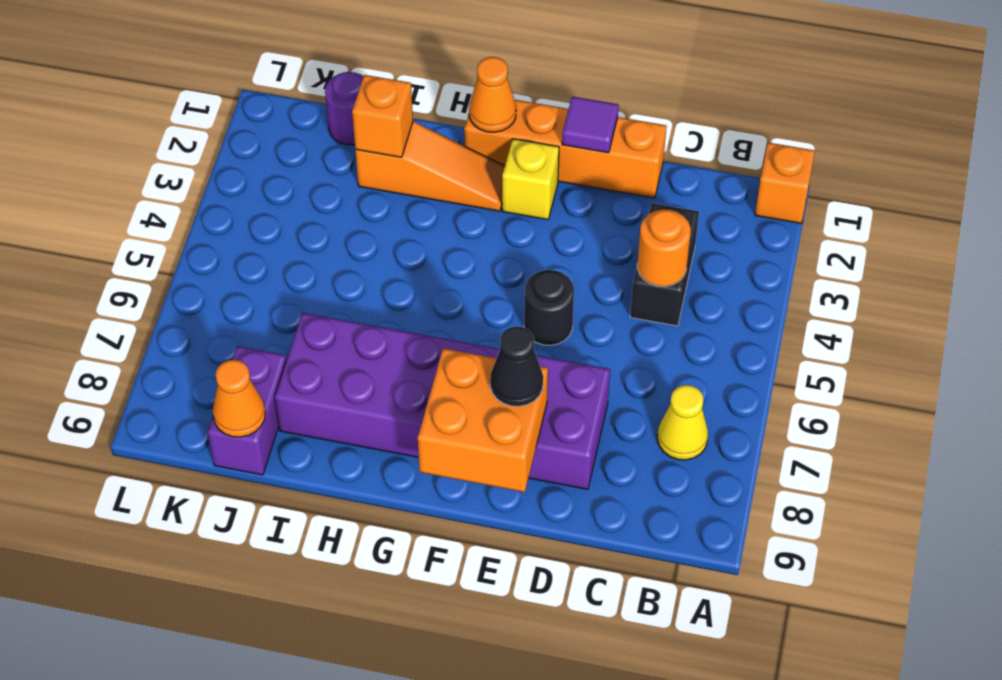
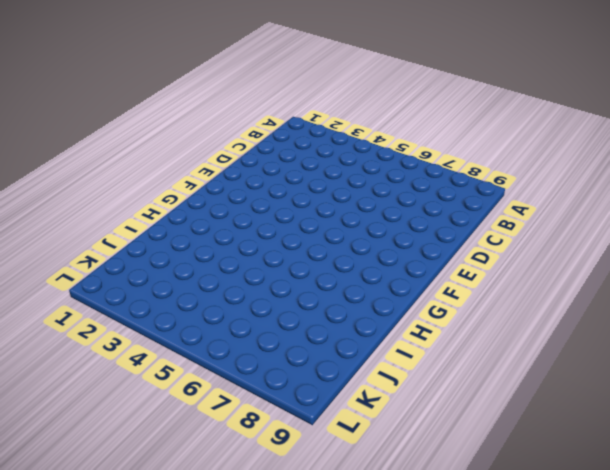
none -> orange 1x1 brick [755,143,815,223]
none -> yellow 1x1 cone [657,385,708,460]
none -> black 1x2 brick [630,203,699,326]

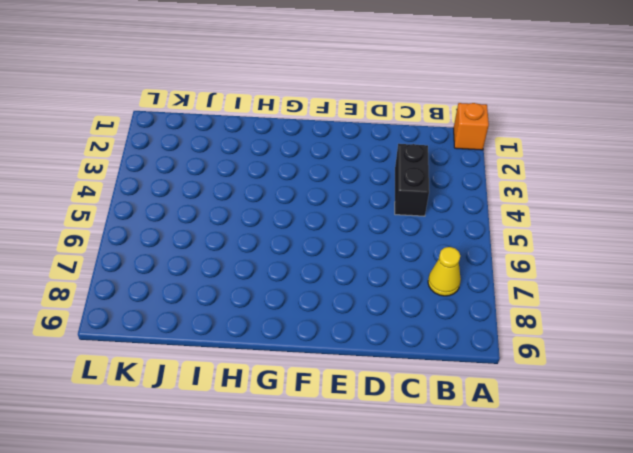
none -> orange 1x4 brick [464,100,667,198]
none -> purple 2x6 brick [275,313,610,489]
none -> black 1x1 round brick [524,270,574,345]

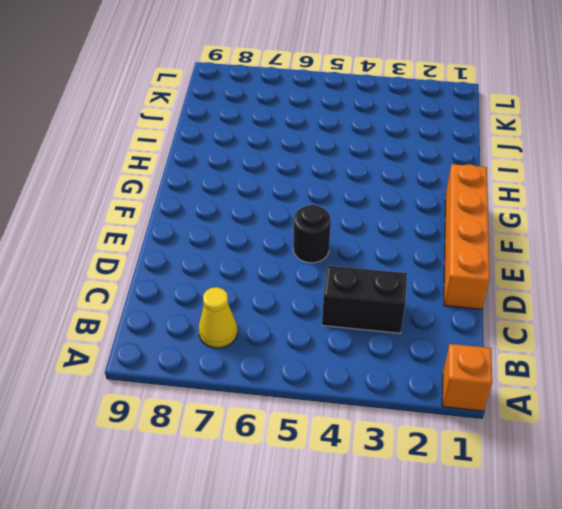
none -> purple 2x6 brick [275,313,610,489]
none -> yellow 1x1 brick [502,139,559,220]
none -> orange 1x3 slope [355,122,505,211]

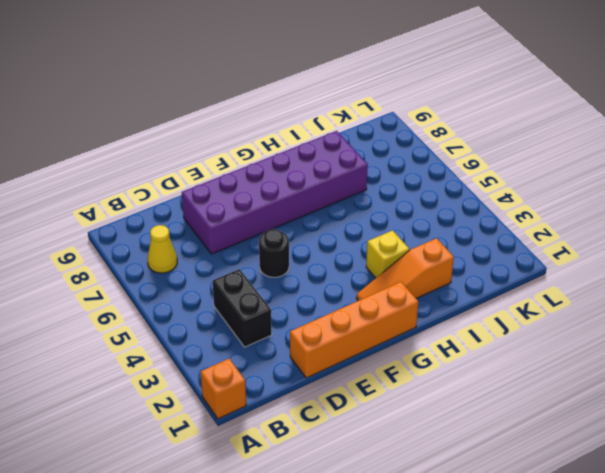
yellow 1x1 brick [366,230,409,278] -> yellow 1x1 brick moved to [502,139,559,220]
none -> purple 1x1 round brick [325,72,364,145]
none -> purple 1x2 brick [208,346,287,475]
none -> orange 1x1 round brick [637,209,691,287]

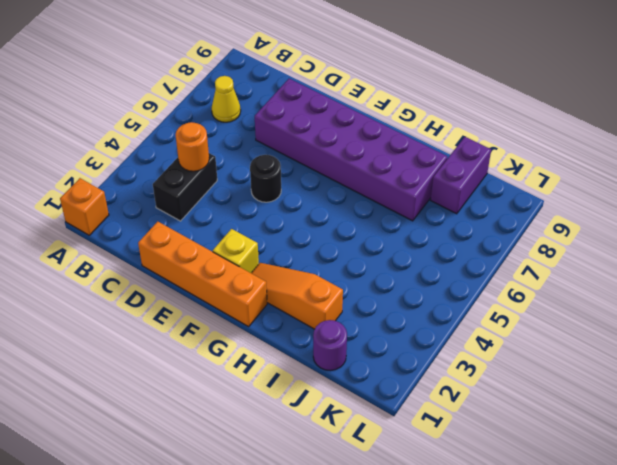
none -> purple 1x1 tile [562,96,619,153]
none -> orange 2x2 brick [418,349,548,492]
none -> orange 1x1 cone [469,57,516,132]

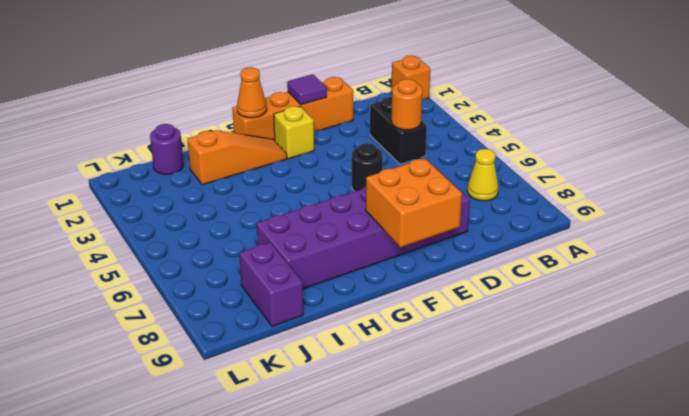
none -> orange 1x1 brick [352,75,413,157]
none -> orange 1x1 cone [213,360,265,437]
none -> black 1x1 cone [490,326,543,406]

